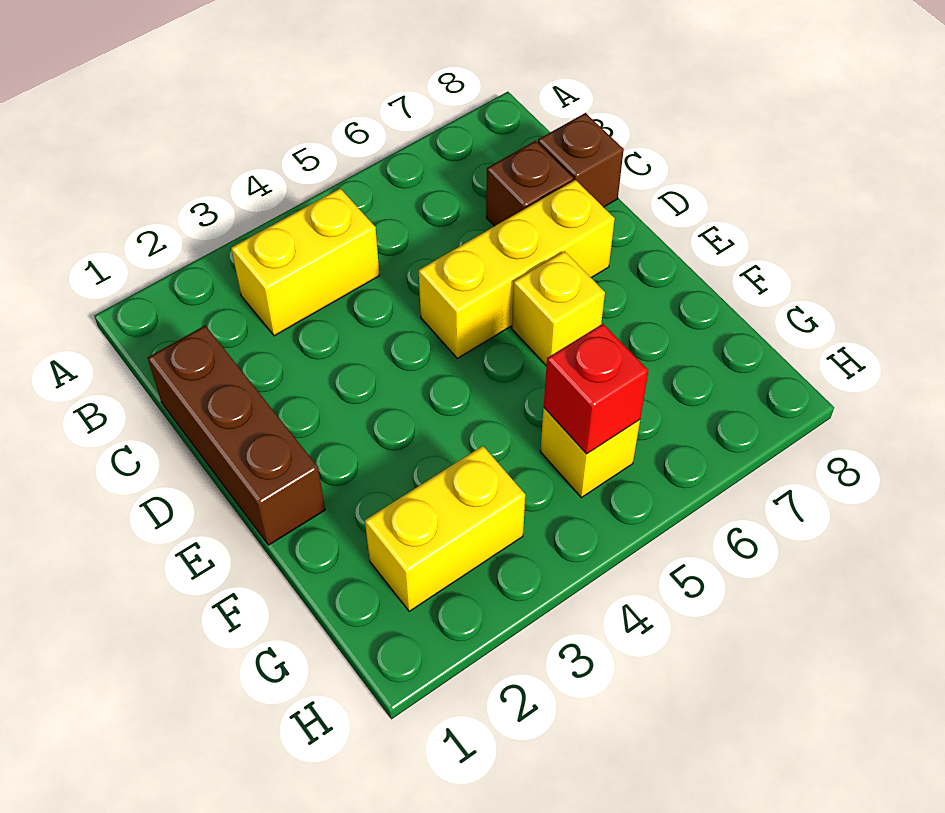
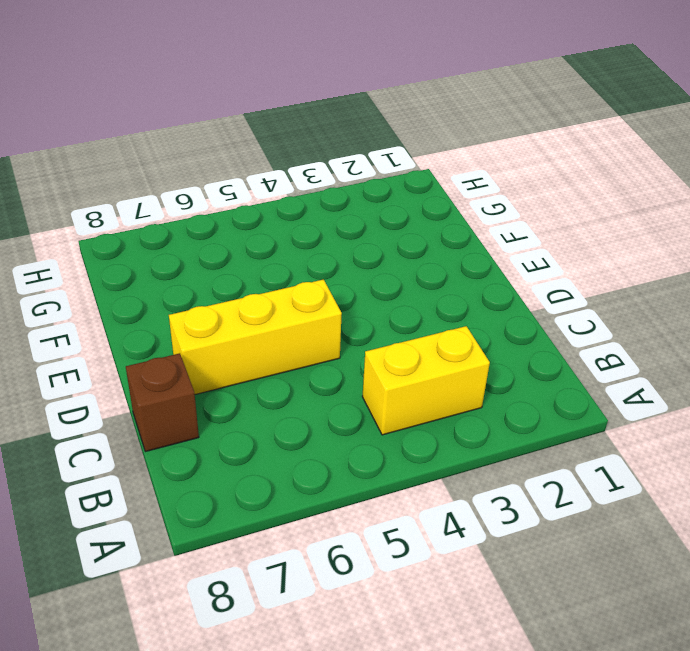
none -> brown 1x3 brick [148,326,325,545]
none -> brown 1x1 brick [486,141,573,226]

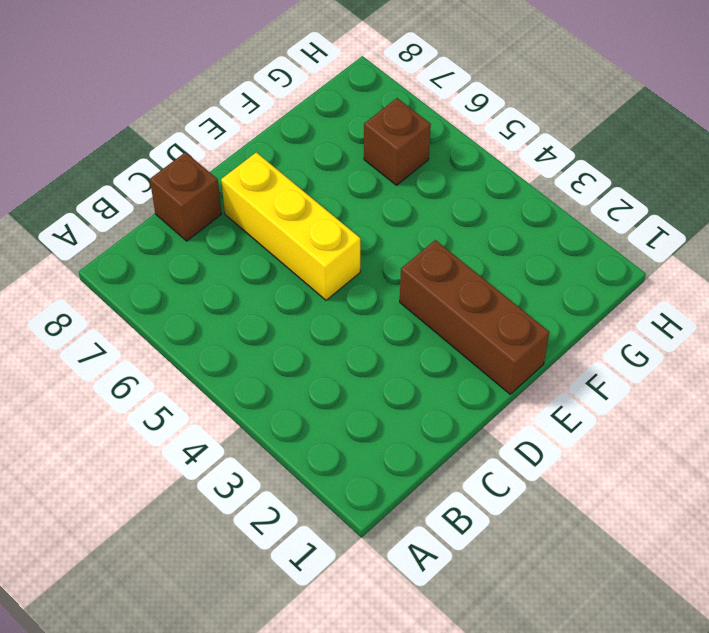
brown 1x3 brick [400,240,549,394] -> brown 1x3 brick turned to [148,326,325,545]
brown 1x1 brick [364,98,431,185] -> brown 1x1 brick moved to [486,141,573,226]
none -> yellow 1x2 brick [231,189,380,336]
none -> yellow 1x1 brick [512,251,605,366]

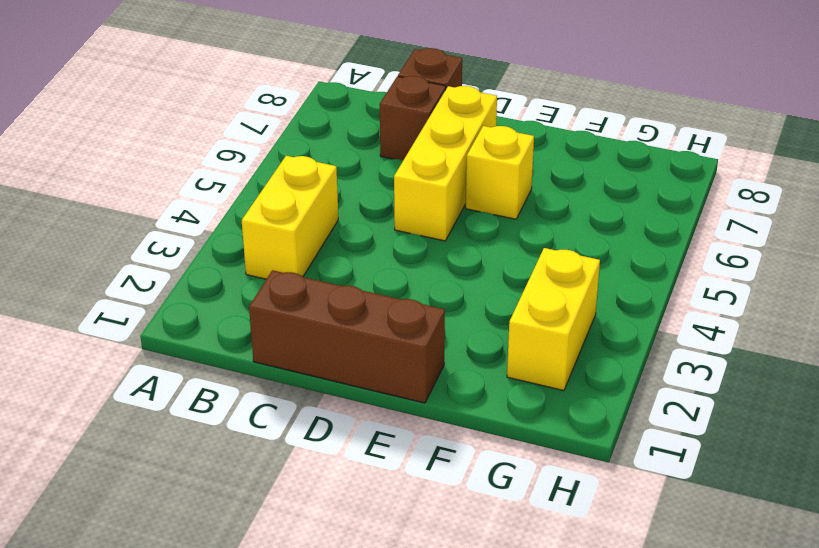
none -> yellow 1x1 brick [540,408,640,497]
none -> red 1x1 brick [544,324,648,454]

